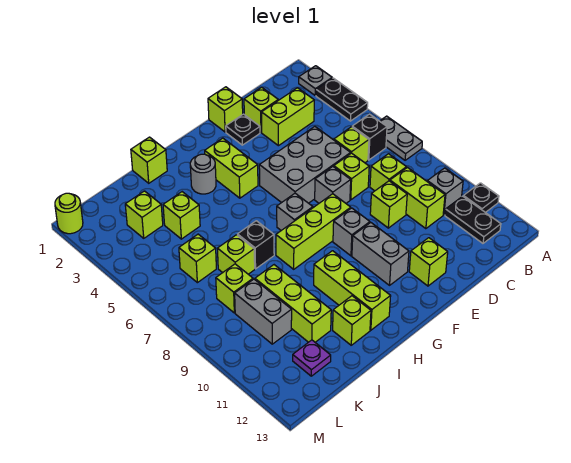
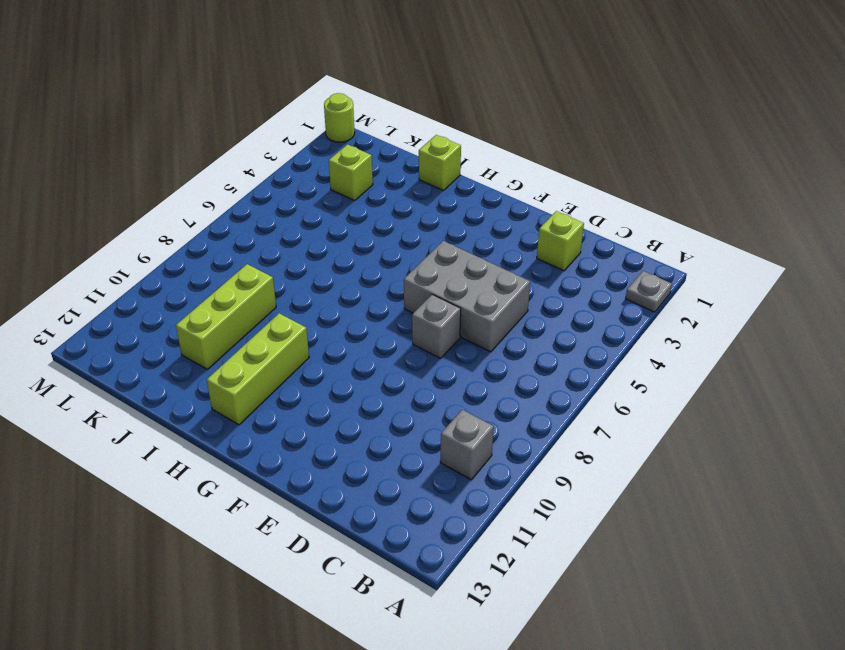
none -> black 1x2 plate [316,78,368,121]
none -> grey 1x2 plate [380,116,422,160]
none -> black 1x1 plate [463,183,499,213]
none -> black 1x1 brick [352,114,387,160]

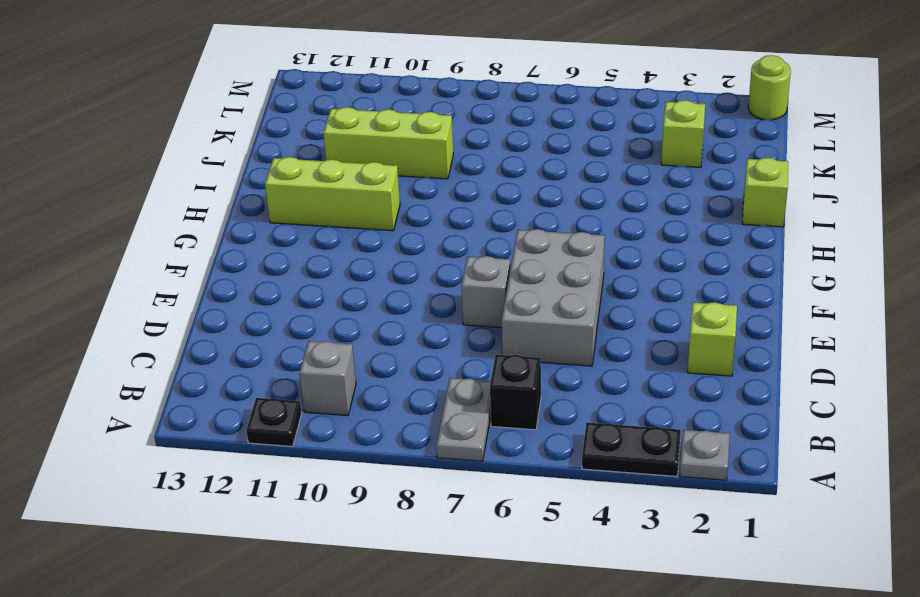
grey 1x2 plate [436,378,491,461] -> grey 1x2 plate turned to [380,116,422,160]
none -> black 1x2 plate [445,196,501,243]
none -> lime 1x2 brick [262,88,314,146]
none -> lime 1x1 brick [334,127,369,163]
none -> lime 1x1 brick [370,154,406,191]

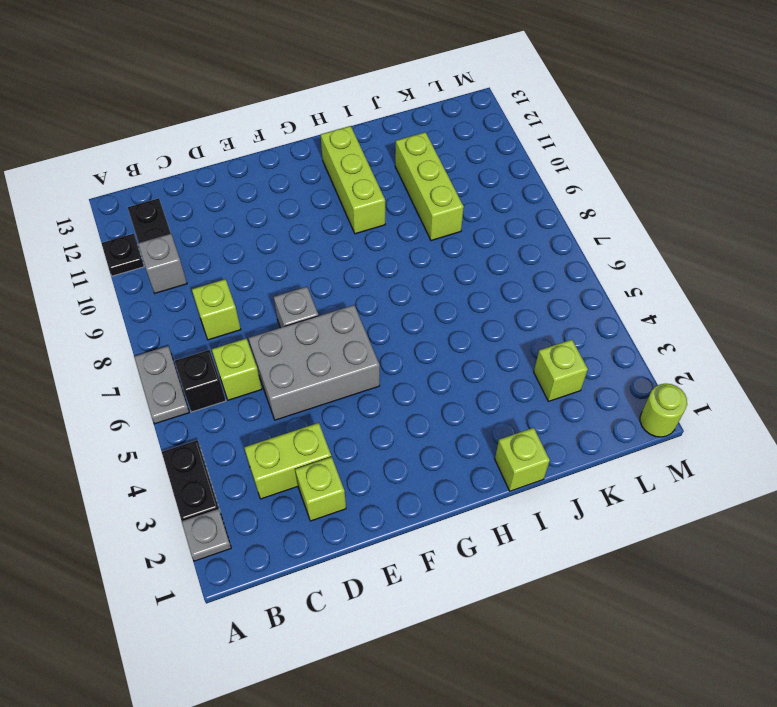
none -> lime 1x2 brick [390,168,445,229]
none -> lime 1x1 brick [334,153,369,200]
none -> lime 1x1 brick [370,181,407,228]
none -> lime 1x1 brick [208,87,243,132]

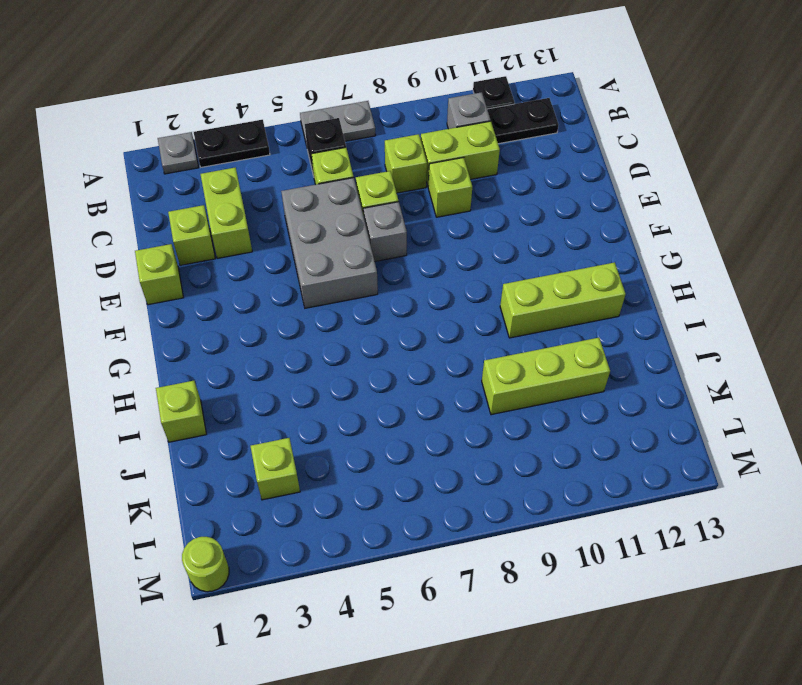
none -> black 1x1 plate [226,114,260,145]
none -> lime 1x1 brick [409,238,448,286]
none -> lime 1x3 brick [276,194,351,269]
none -> grey 1x1 brick [333,208,370,256]

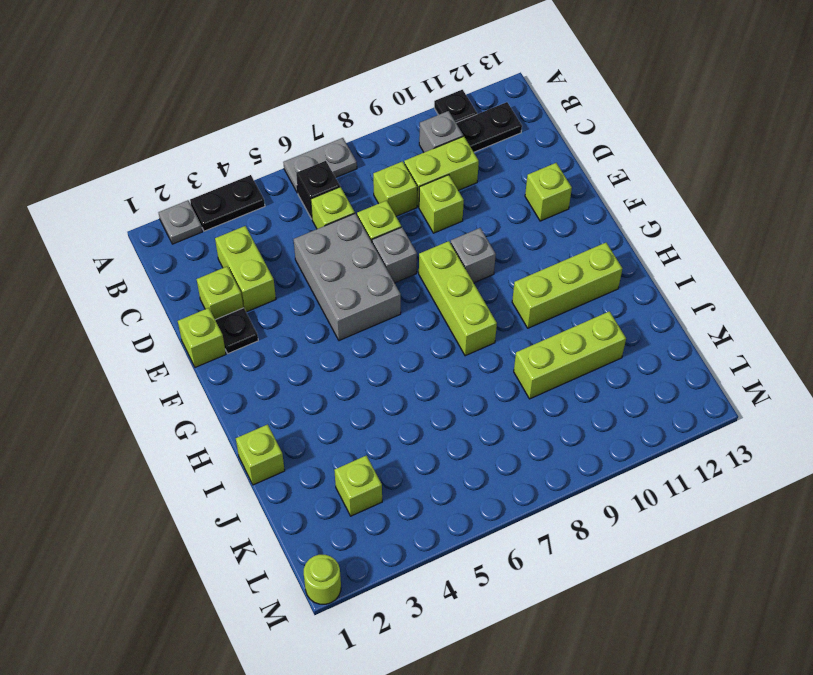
none -> grey 1x2 brick [352,223,409,285]
none -> lime 1x2 brick [205,138,258,198]
none -> grey 1x1 brick [277,193,313,230]
none -> grey 1x1 round brick [190,154,216,194]

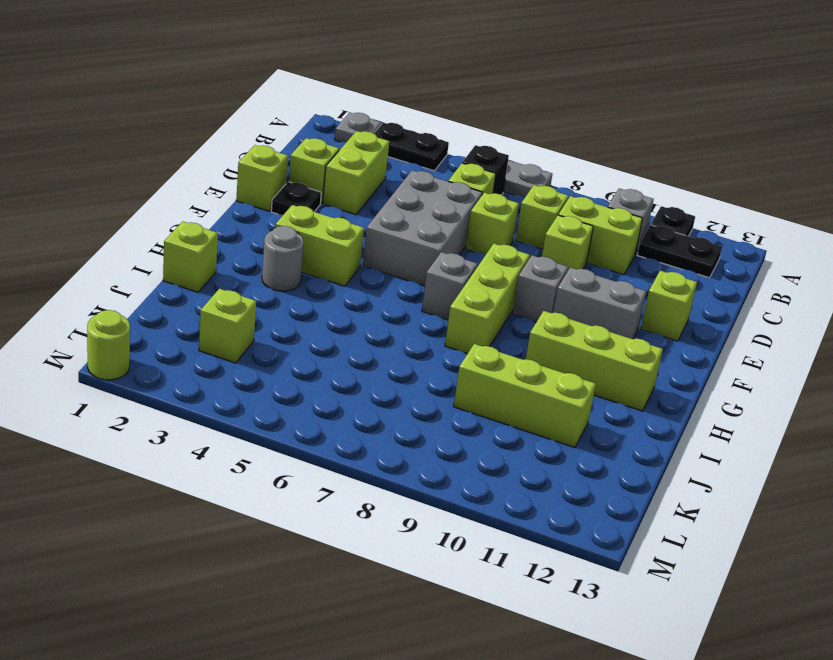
none -> grey 1x1 brick [315,167,351,203]
none -> black 1x1 brick [238,221,274,269]
none -> lime 1x1 brick [333,296,371,345]
none -> lime 1x1 brick [163,192,200,239]

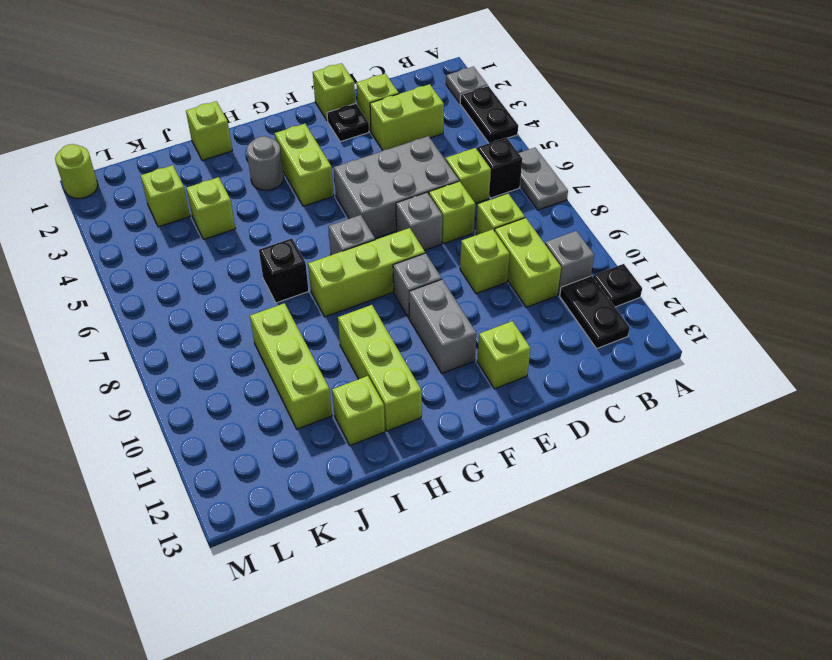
none -> lime 1x1 brick [217,235,255,274]
none -> lime 1x1 brick [179,234,216,283]
none -> lime 1x1 brick [216,264,253,313]
none -> grey 1x2 brick [235,279,292,344]

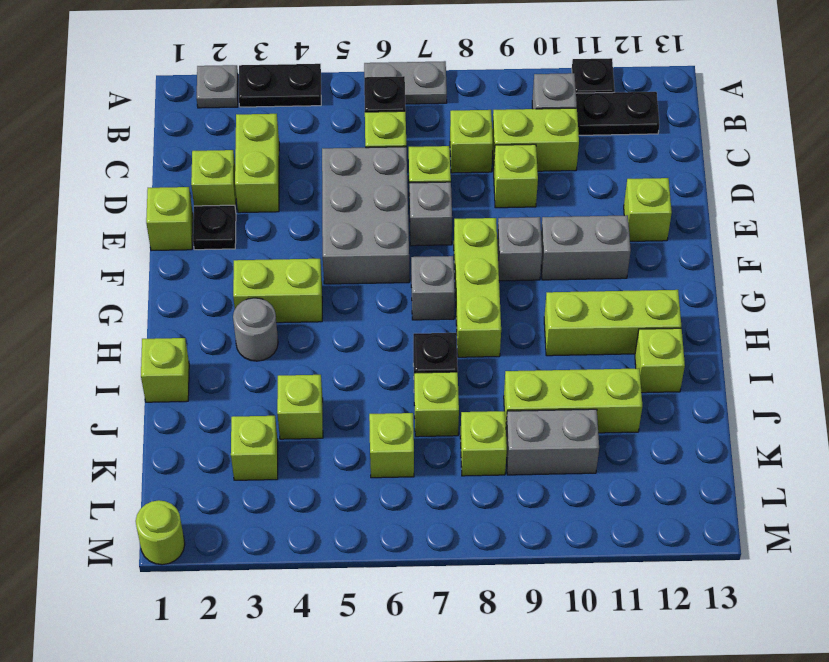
none -> purple 1x1 plate [293,340,331,376]

